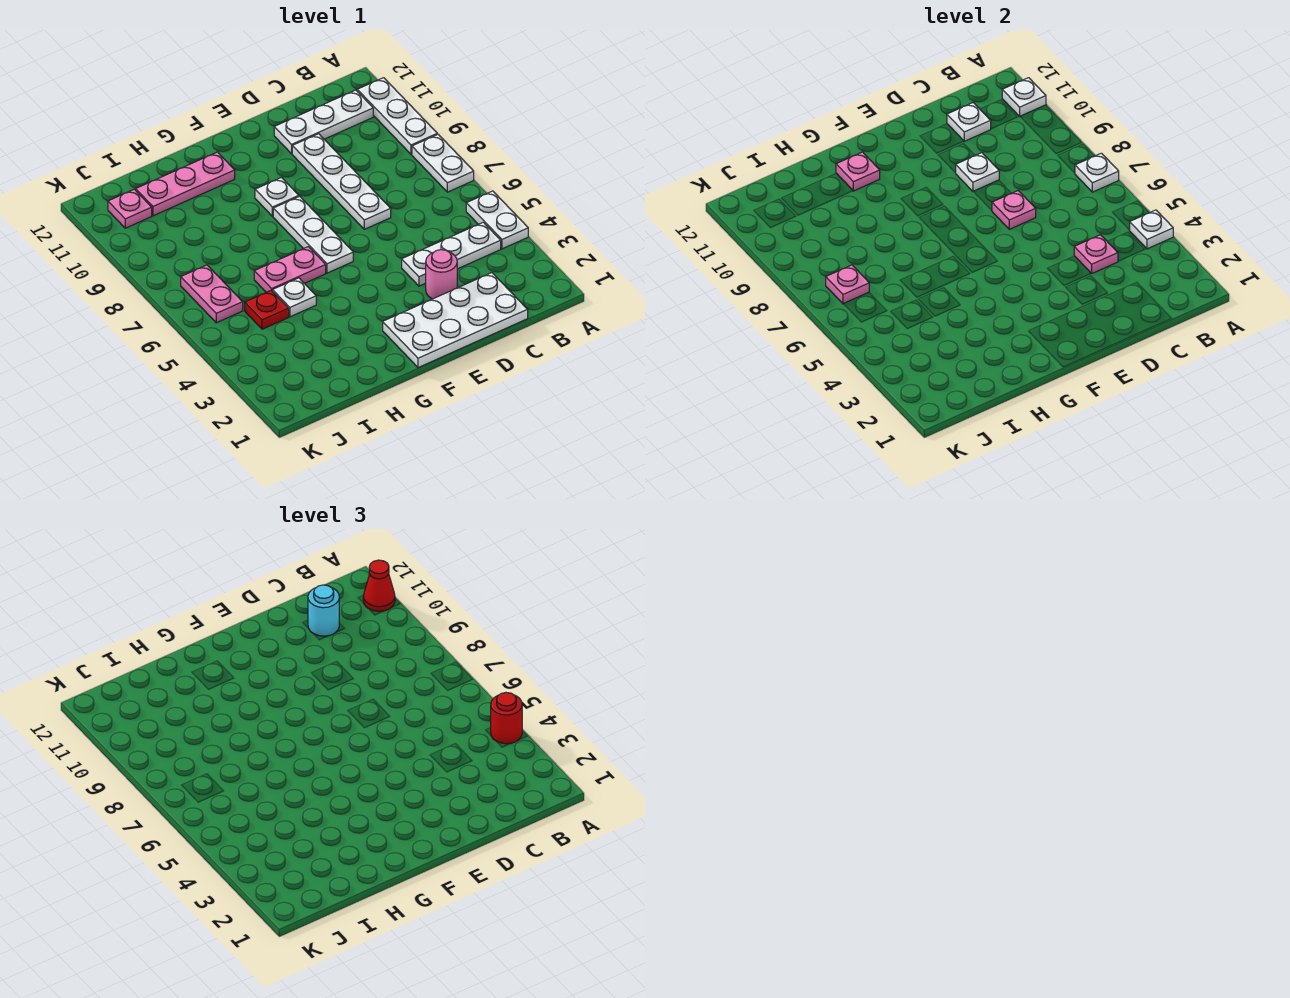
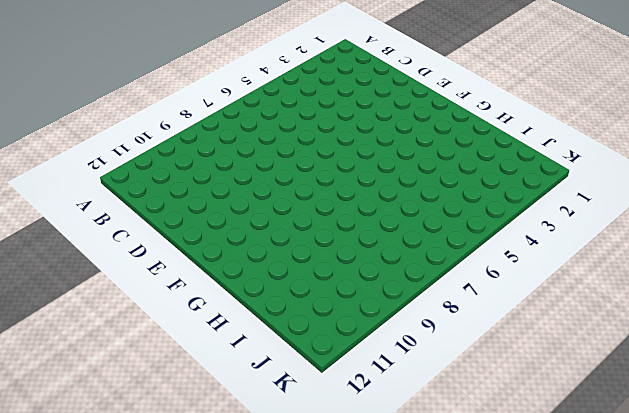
none -> white 1x2 plate [466,191,528,249]
none -> white 1x2 plate [412,134,474,192]
none -> white 1x3 plate [357,78,437,154]

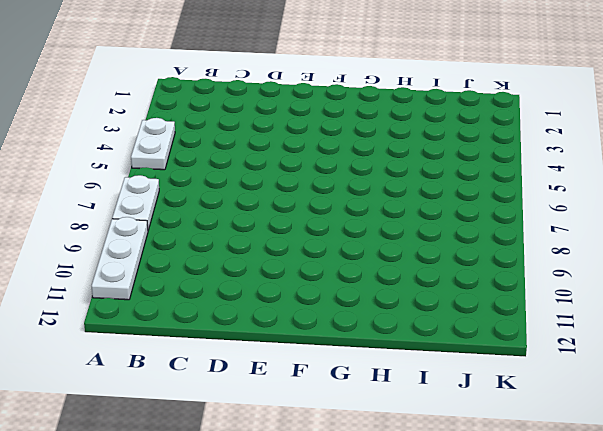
none -> white 1x3 plate [402,222,501,286]
none -> white 1x3 plate [274,90,373,154]
none -> white 2x4 plate [383,273,528,368]

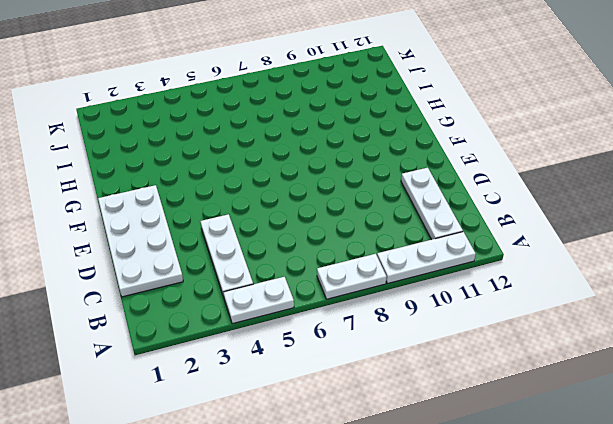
none -> pink 1x1 round brick [426,250,457,299]
none -> white 1x4 plate [292,134,391,229]
none -> white 1x3 plate [273,196,353,273]

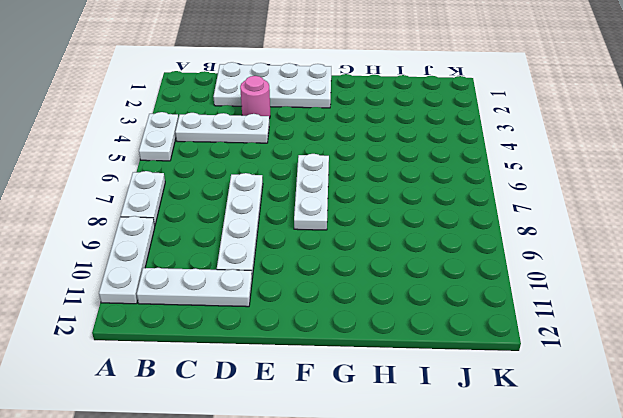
none -> white 1x1 plate [255,178,299,216]
none -> pink 1x2 plate [254,247,326,292]
none -> pink 1x3 plate [136,152,235,216]

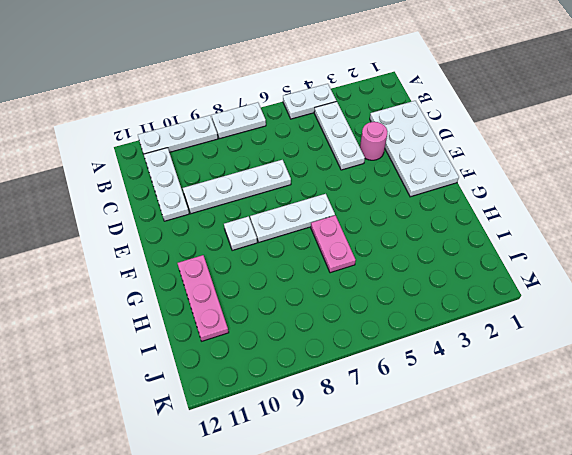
none -> white 1x1 plate [273,278,316,317]
none -> red 1x1 plate [245,291,289,329]
none -> pink 1x2 plate [181,265,243,323]

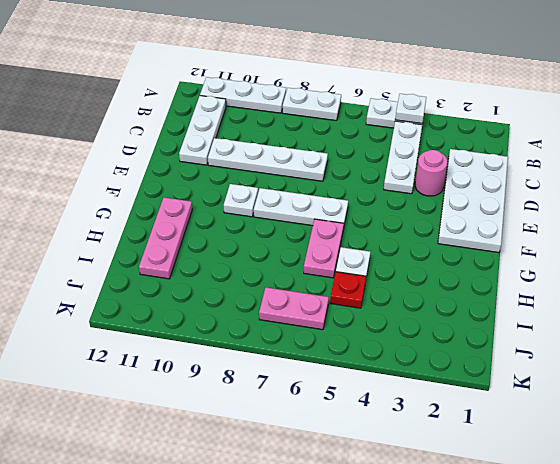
none -> pink 1x1 plate [108,189,152,228]
none -> white 1x1 plate [1075,153,1119,192]
none -> white 1x1 plate [1002,78,1046,116]

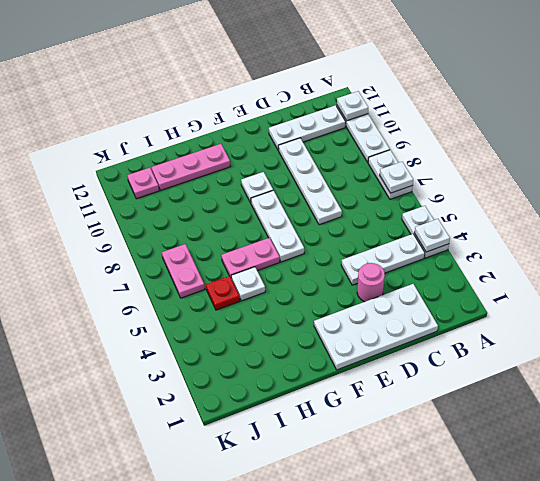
none -> pink 1x1 plate [1074,235,1118,274]
none -> white 1x1 plate [947,103,991,141]
none -> pink 1x1 plate [992,191,1036,229]

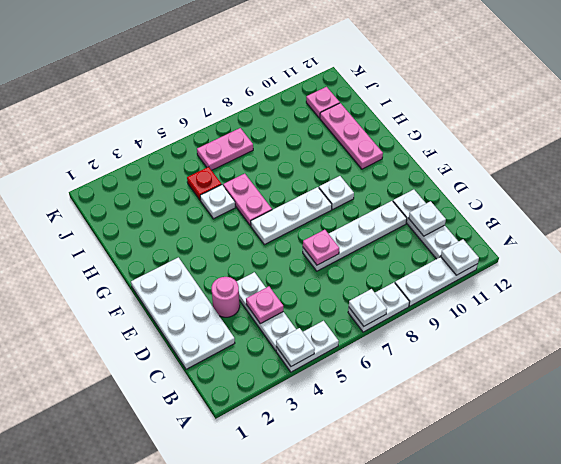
none -> white 1x1 plate [956,153,999,191]
none -> pink 1x1 plate [836,152,880,191]
none -> pink 1x1 plate [826,265,869,304]

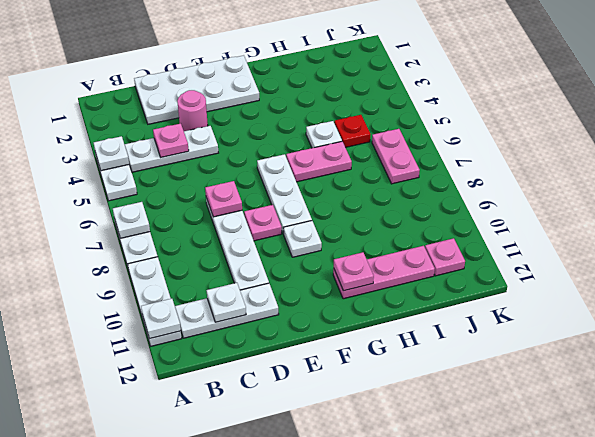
pink 1x1 plate [244,205,282,241] -> pink 1x1 plate moved to [826,265,869,304]
none -> white 1x1 plate [956,153,999,191]
none -> red 1x1 round brick [491,693,522,744]
none -> red 1x1 cone [363,560,395,611]

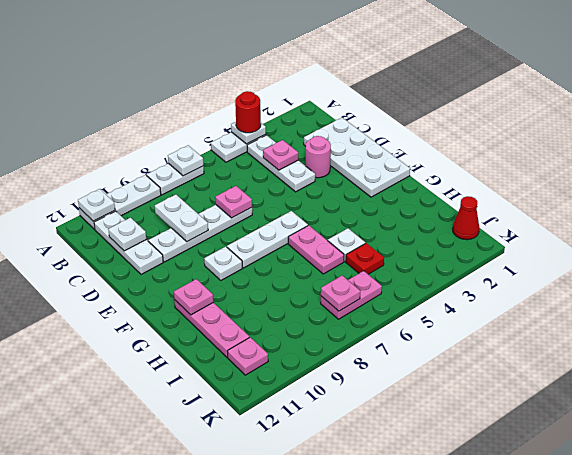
white 1x2 plate [155,195,208,242] -> white 1x1 plate [956,153,999,191]
red 1x1 cone [453,196,479,240] -> red 1x1 cone moved to [363,560,395,611]
none -> cyan 1x1 round brick [308,585,339,636]

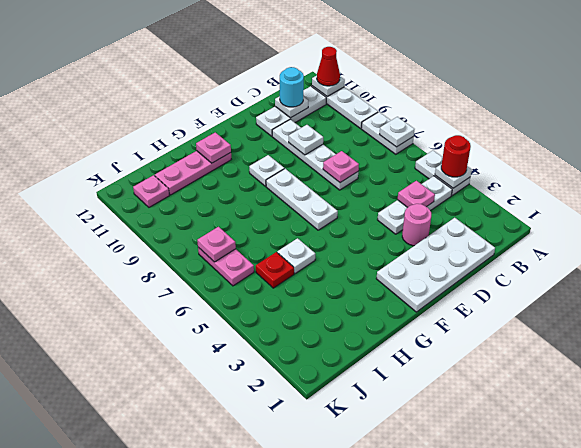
none -> pink 1x2 plate [254,247,326,292]

